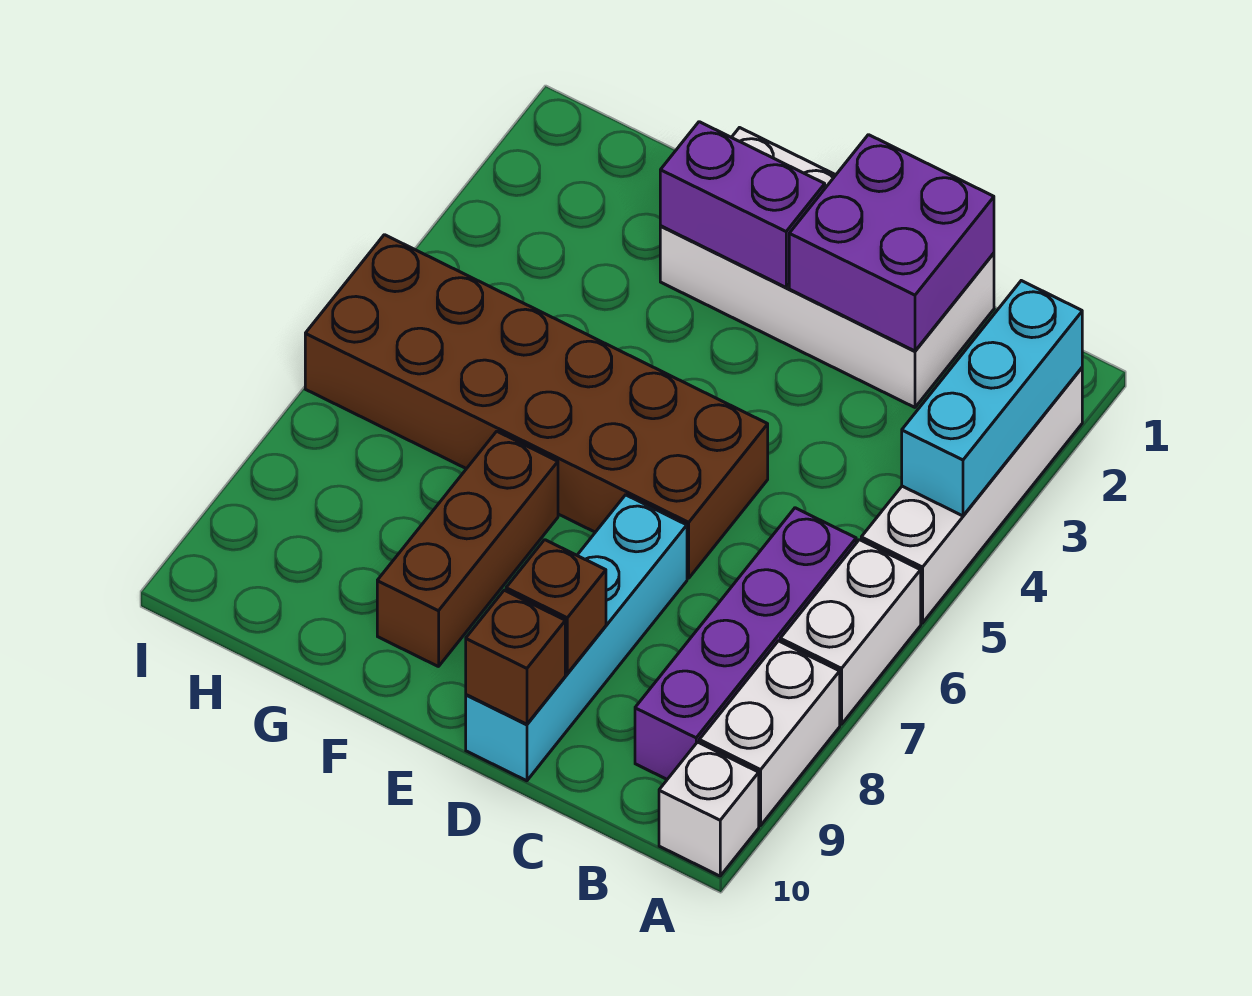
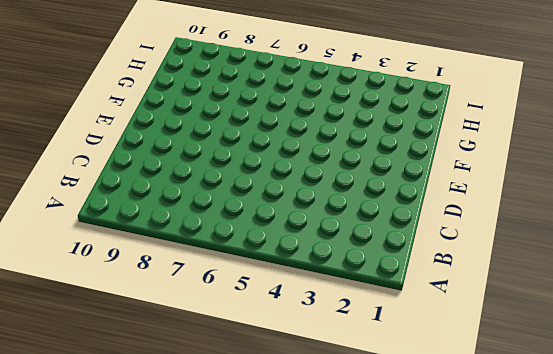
none -> white 1x4 brick [861,368,1082,623]
none -> white 1x2 brick [780,540,921,724]
none -> white 1x2 brick [699,641,840,825]

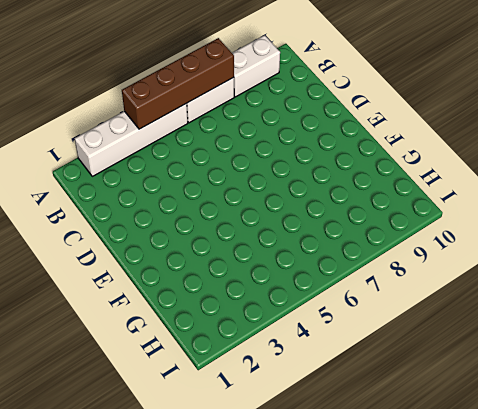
brown 1x4 brick [122,38,234,129] -> cyan 1x3 brick [902,281,1082,516]
none -> white 1x1 brick [659,742,759,876]
none -> purple 1x4 brick [635,508,856,779]
none -> white 2x4 brick [660,128,994,407]

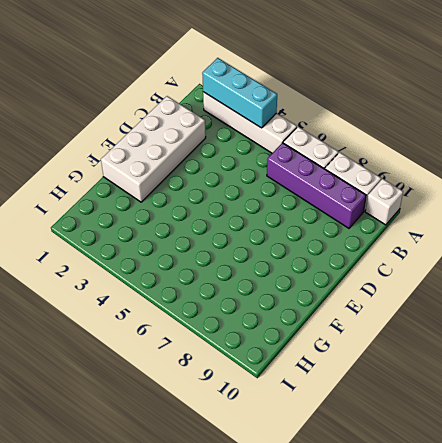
none -> brown 2x6 brick [305,235,768,578]
none -> cyan 1x4 brick [466,495,687,781]
none -> brown 1x3 brick [377,431,558,667]

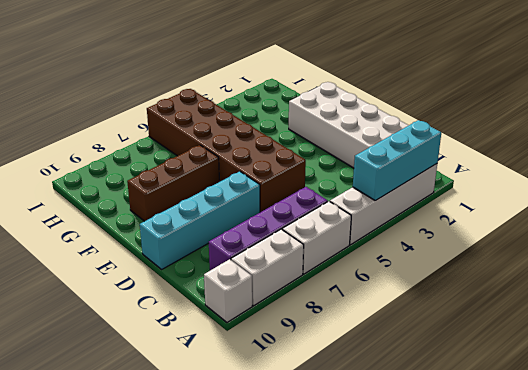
none -> purple 2x2 brick [789,135,994,351]
none -> brown 1x1 brick [506,540,606,673]
none -> brown 1x1 brick [466,590,565,724]

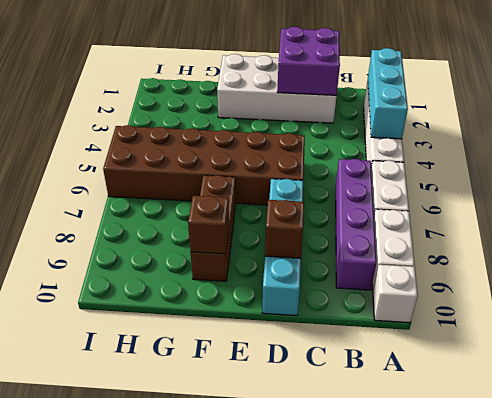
brown 1x1 brick [188,196,229,254] -> brown 1x1 brick moved to [466,590,565,724]
none -> purple 1x2 brick [660,122,825,287]

